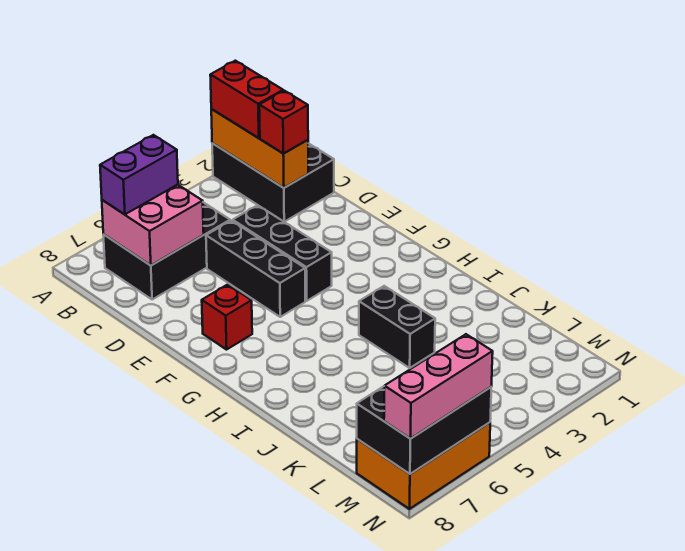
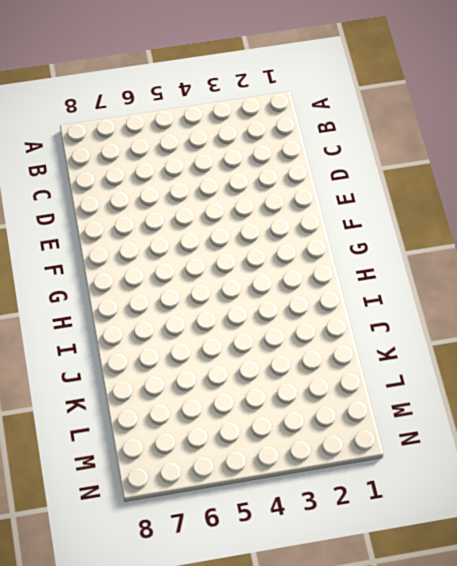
none -> black 2x3 brick [212,143,334,222]
none -> black 2x3 brick [103,202,230,300]
none -> black 1x3 brick [233,205,332,301]

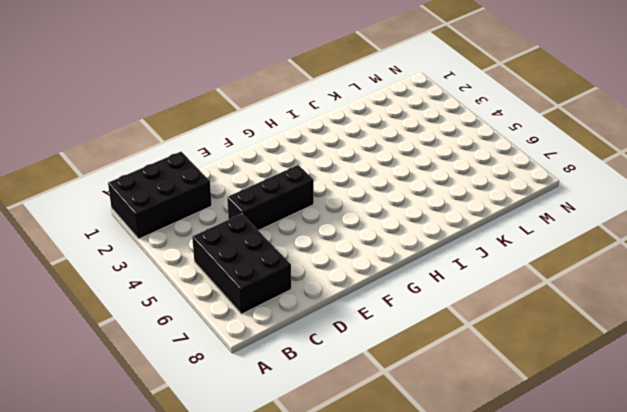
none -> black 1x3 brick [206,221,305,317]
none -> red 1x1 brick [202,285,252,350]
none -> black 1x2 brick [359,286,435,368]

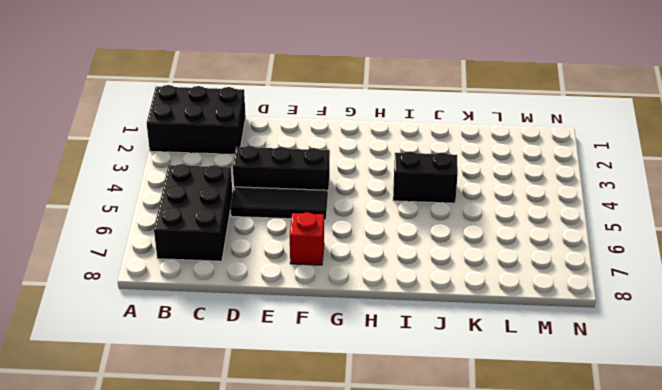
black 1x3 tile [230,187,328,220] -> black 1x3 brick [206,221,305,317]
none -> orange 2x3 brick [357,422,490,509]
none -> orange 1x3 brick [211,109,308,188]
none -> pink 2x2 brick [102,185,204,265]

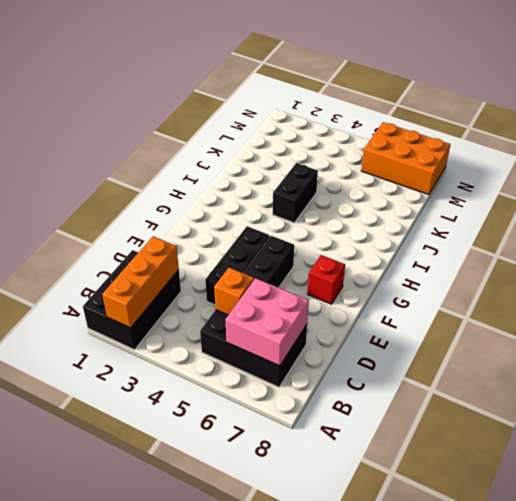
orange 1x1 brick [214,268,254,315] -> none
none -> black 2x3 brick [357,386,491,474]
none -> red 1x2 brick [210,61,283,138]
none -> purple 1x2 brick [100,135,178,214]

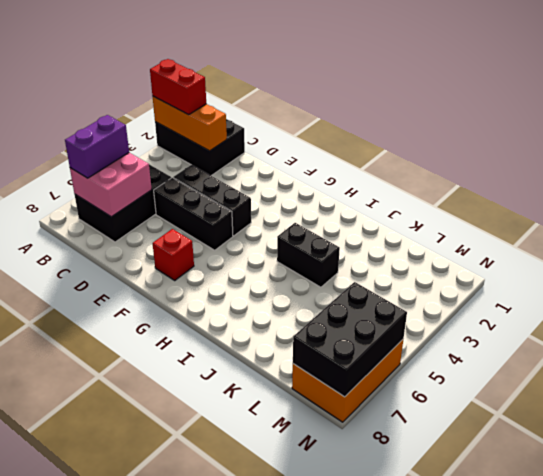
none -> red 1x1 brick [259,91,308,154]
none -> pink 1x3 brick [384,334,493,439]

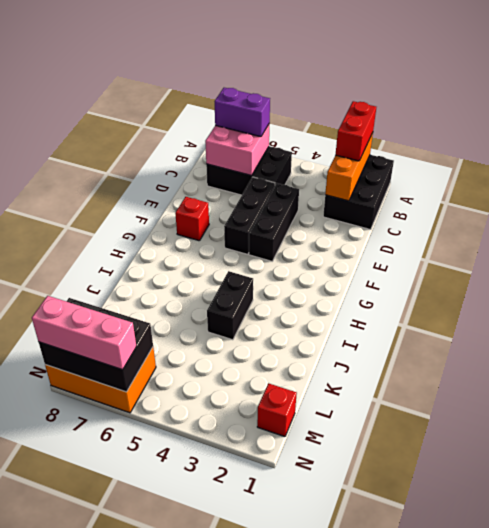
red 1x1 brick [257,383,297,437] -> red 1x1 brick moved to [259,91,308,154]

